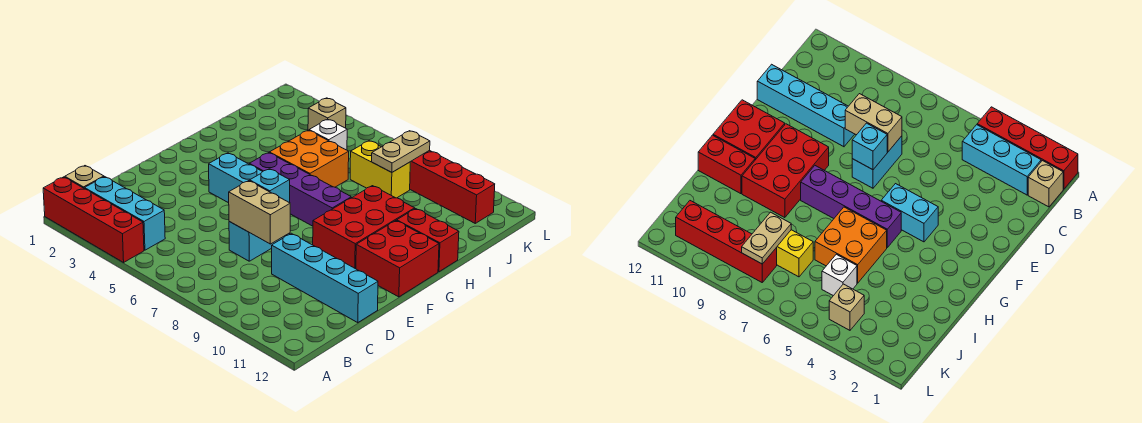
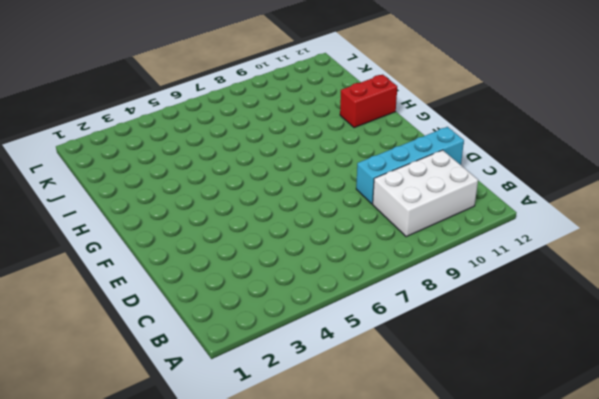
white 2x3 brick [373,150,478,237] -> none
none -> red 1x4 brick [43,177,144,262]
none -> tan 1x1 brick [65,166,104,189]
none -> cyan 1x3 brick [85,177,165,250]

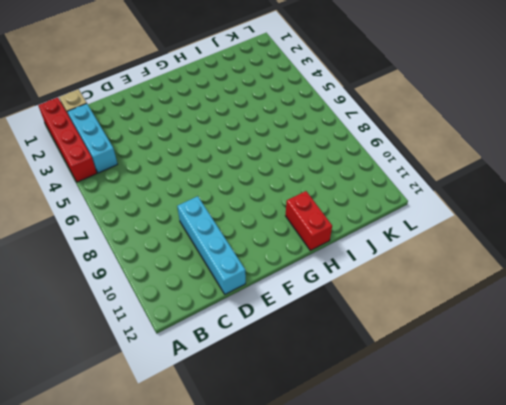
none -> cyan 1x2 brick [229,221,290,261]
none -> cyan 1x2 brick [209,153,263,203]
none -> red 2x3 brick [313,186,415,269]

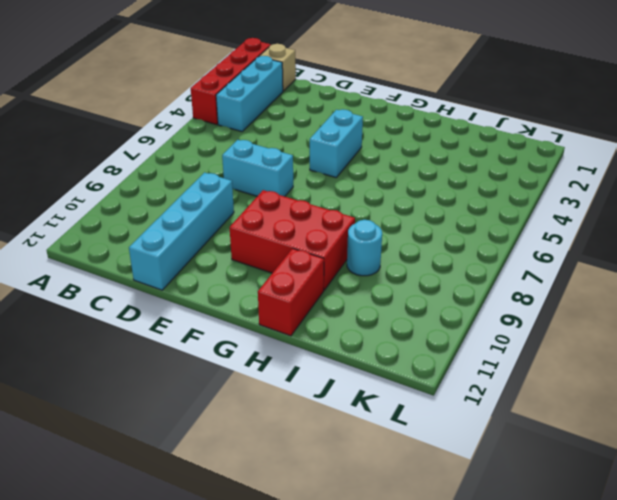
cyan 1x1 round brick [347,220,382,276] -> none
none -> red 2x2 brick [356,221,439,297]
none -> purple 1x4 brick [250,153,351,226]
none -> orange 2x2 brick [270,130,349,187]

